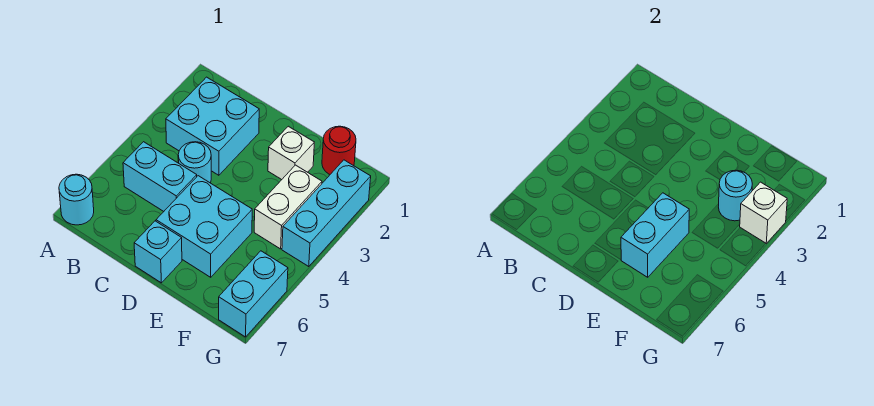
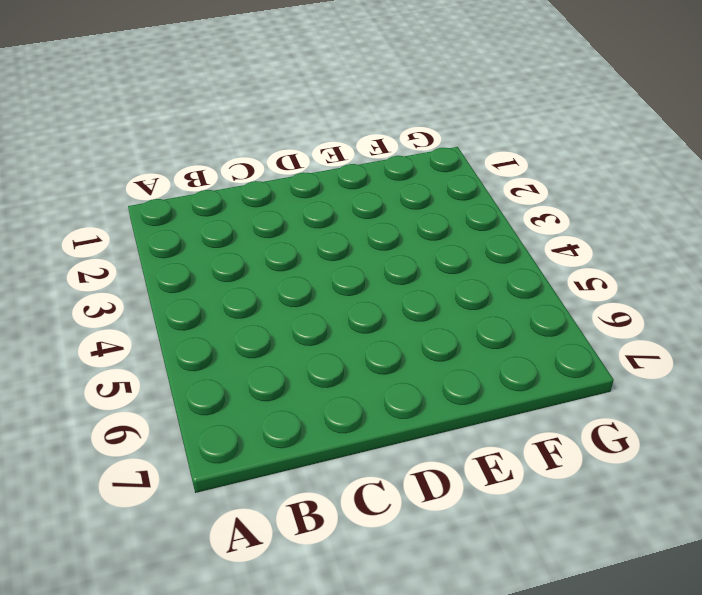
none -> cyan 1x1 round brick [59,174,94,225]
none -> cyan 2x2 brick [166,77,259,175]
none -> cyan 1x2 brick [123,142,197,211]

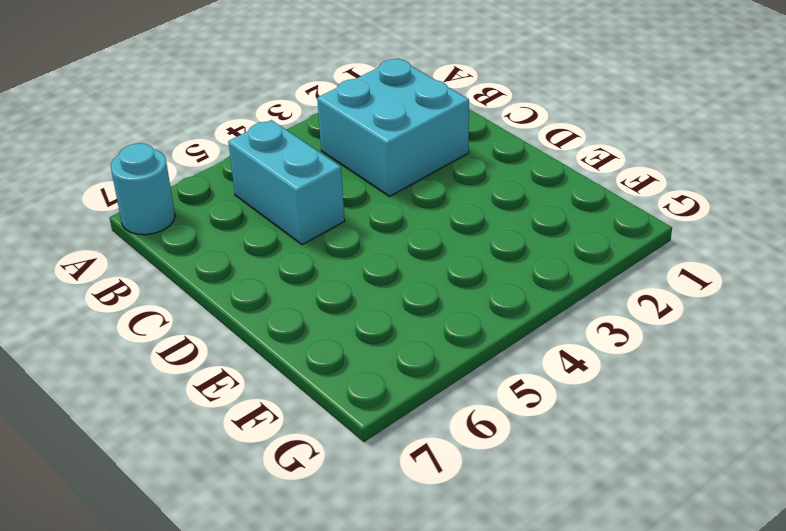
none -> cyan 1x1 round brick [178,142,211,183]
none -> cyan 2x2 brick [156,176,252,277]
none -> cyan 1x1 brick [134,221,182,283]

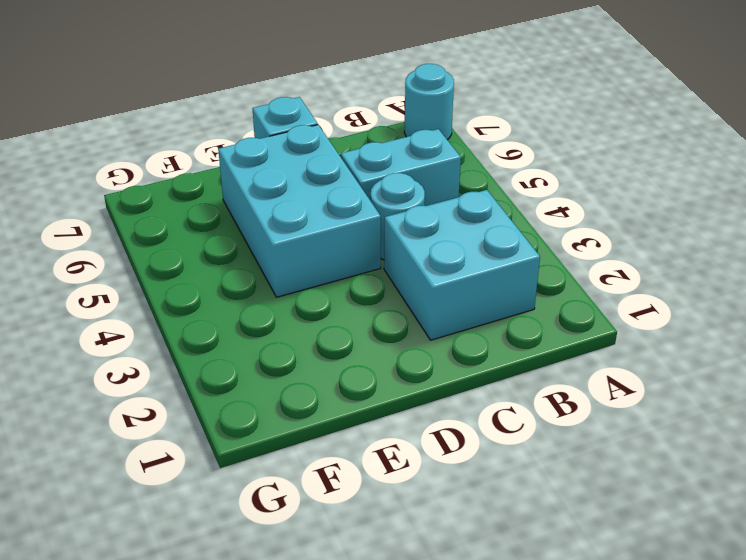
cyan 2x3 brick [218,125,381,297] -> cyan 2x2 brick [156,176,252,277]
none -> white 1x1 brick [268,126,314,180]
none -> red 1x1 round brick [322,126,356,174]
none -> white 1x2 brick [254,165,322,249]

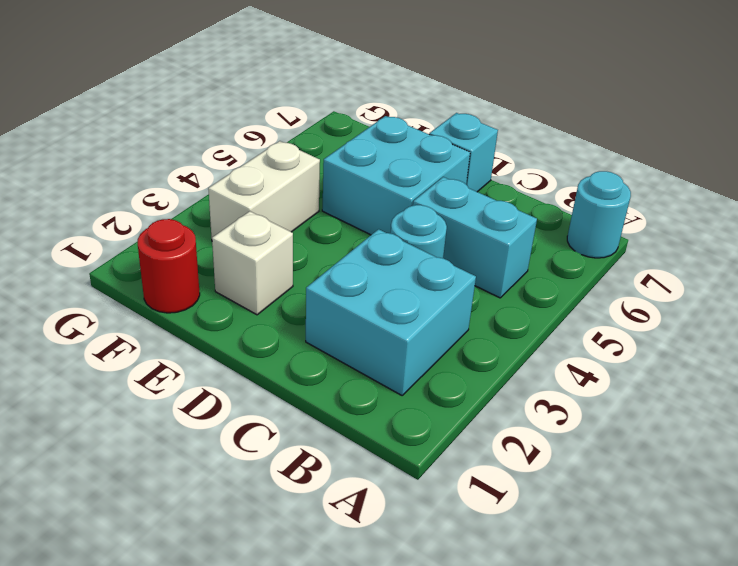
none -> cyan 1x3 brick [282,160,371,267]
none -> cyan 1x2 brick [219,251,288,337]
none -> cyan 1x2 brick [621,193,689,277]

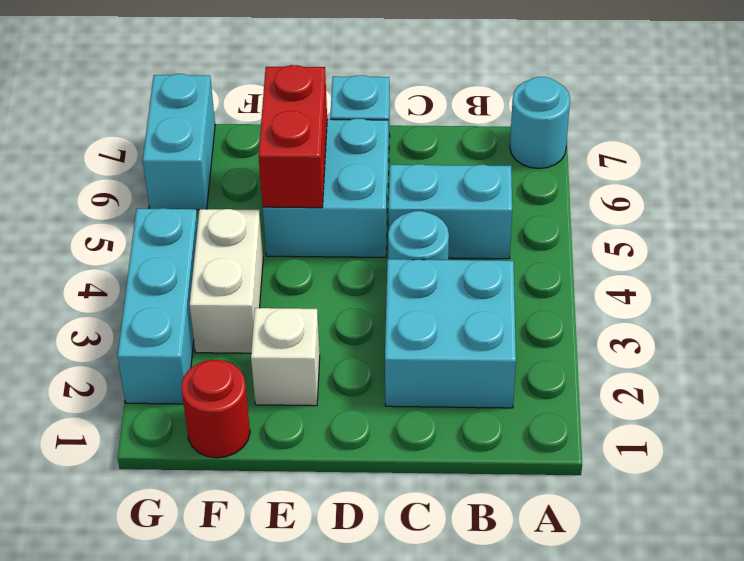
red 1x2 brick [258,65,327,208] -> cyan 1x2 brick [621,193,689,277]
none -> cyan 1x1 round brick [719,170,752,221]
none -> white 1x1 brick [740,182,787,243]

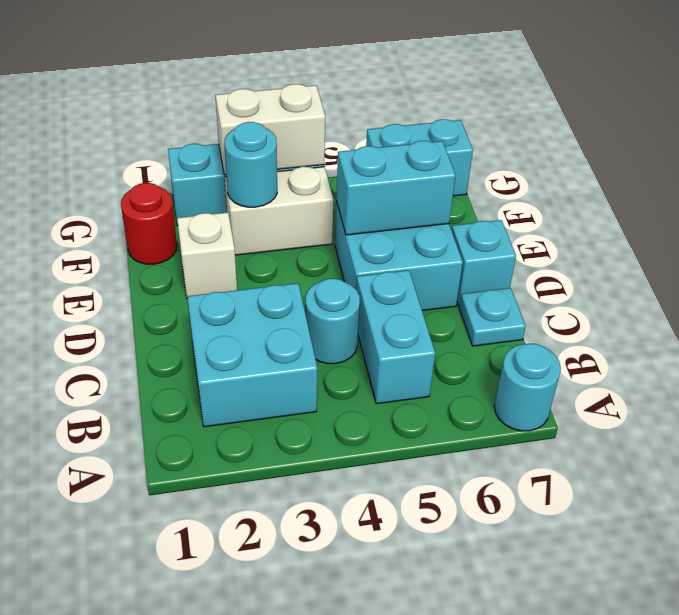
cyan 1x1 plate [459,288,526,346] -> none
white 1x2 brick [215,84,325,175] -> white 1x1 brick [740,182,787,243]

